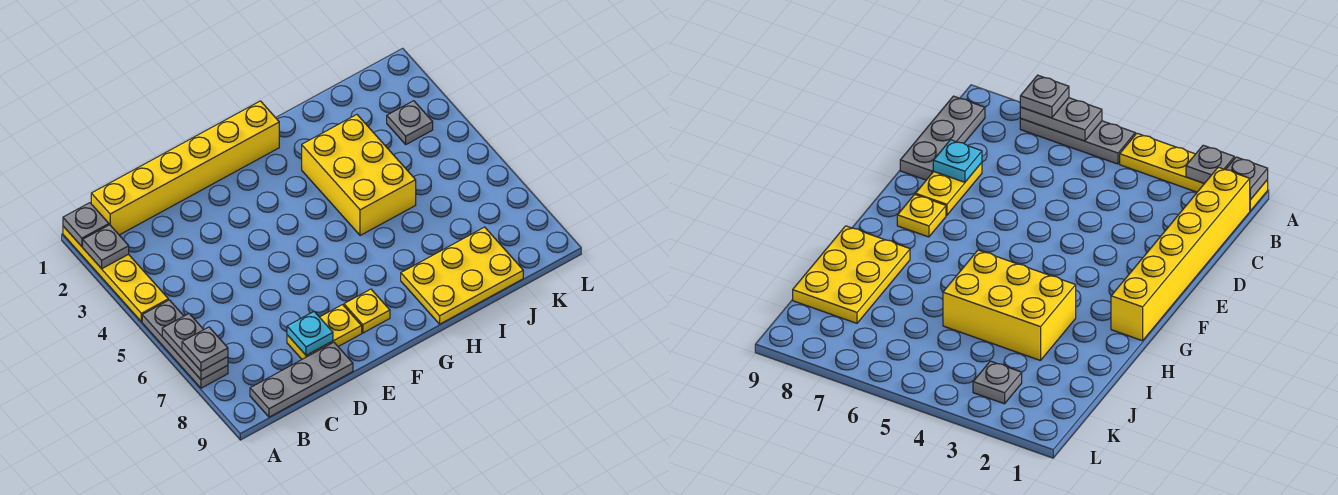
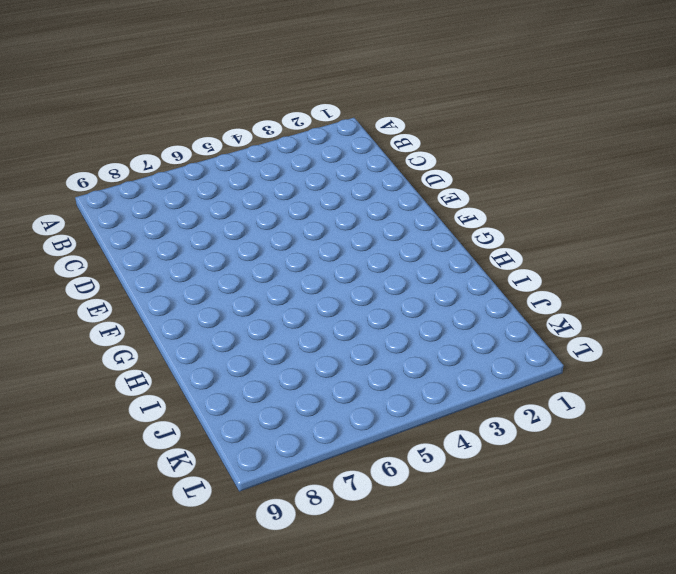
none -> yellow 1x4 plate [63,226,168,322]
none -> grey 1x3 plate [142,300,228,388]
none -> yellow 1x6 brick [91,101,279,235]

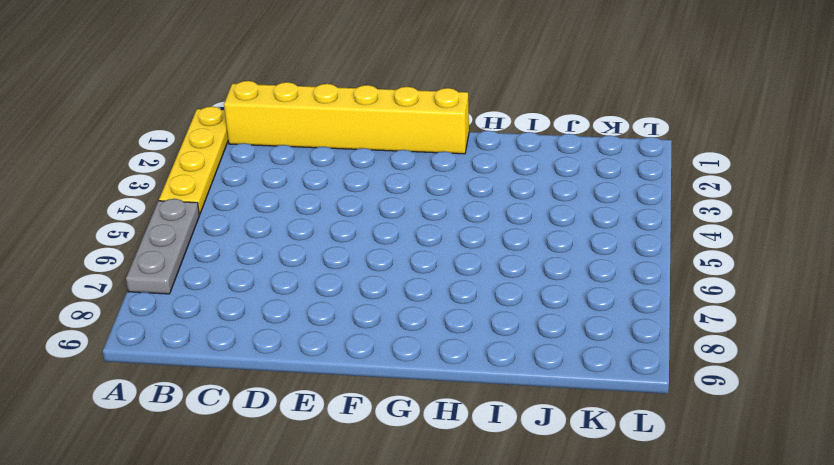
none -> grey 1x3 plate [250,342,353,417]
none -> yellow 1x2 plate [287,305,362,359]
none -> yellow 1x1 plate [344,289,390,333]

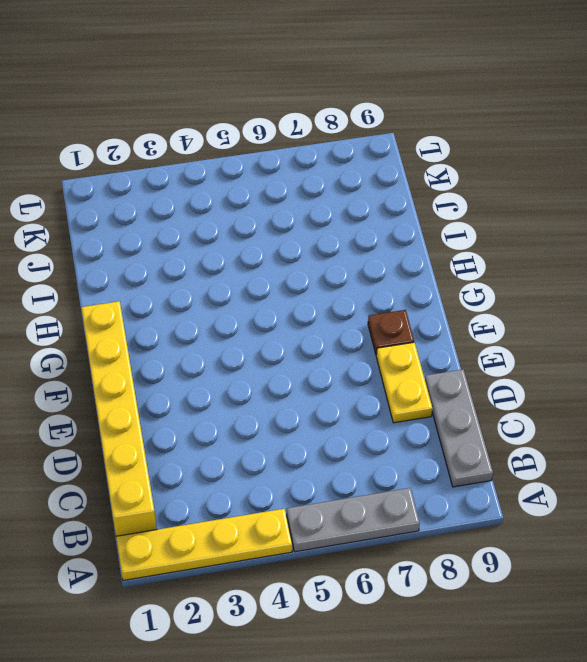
brown 1x1 plate [368,310,414,355] -> yellow 1x1 plate [344,289,390,333]
none -> yellow 2x3 brick [302,115,416,236]
none -> yellow 2x3 plate [401,227,523,324]
none -> grey 1x1 plate [387,101,433,144]

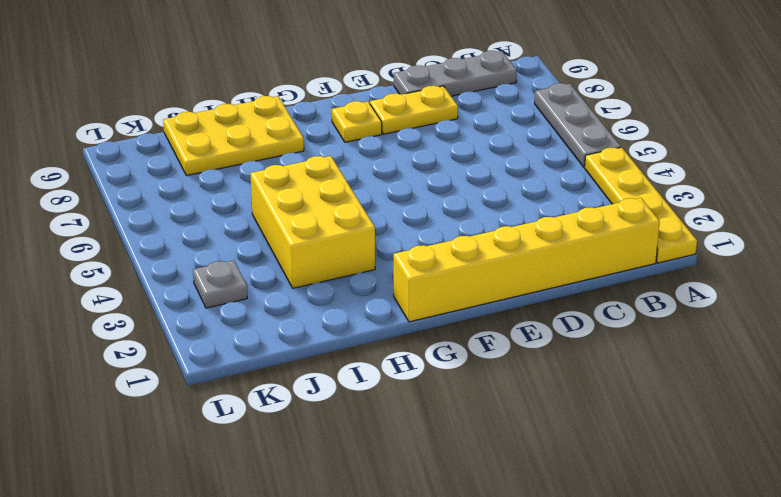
none -> grey 1x1 plate [63,203,109,246]
none -> grey 1x1 plate [83,225,129,269]
none -> grey 1x2 plate [162,314,228,380]

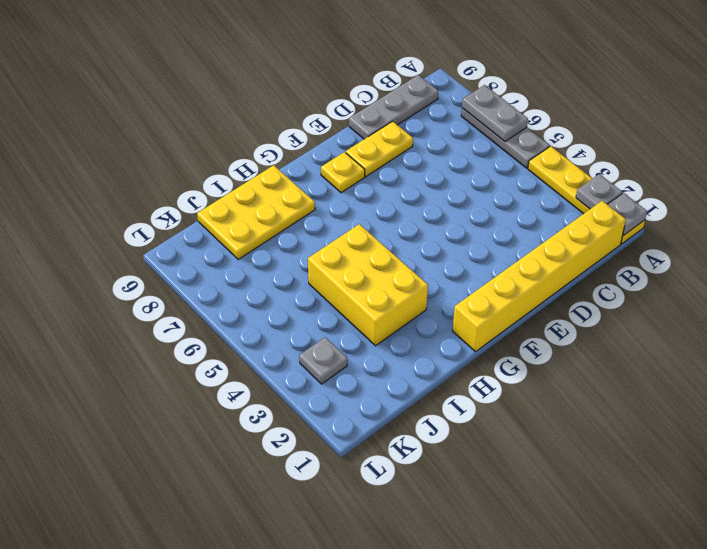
none -> cyan 1x1 plate [287,312,333,355]
none -> grey 1x1 plate [182,327,228,371]

